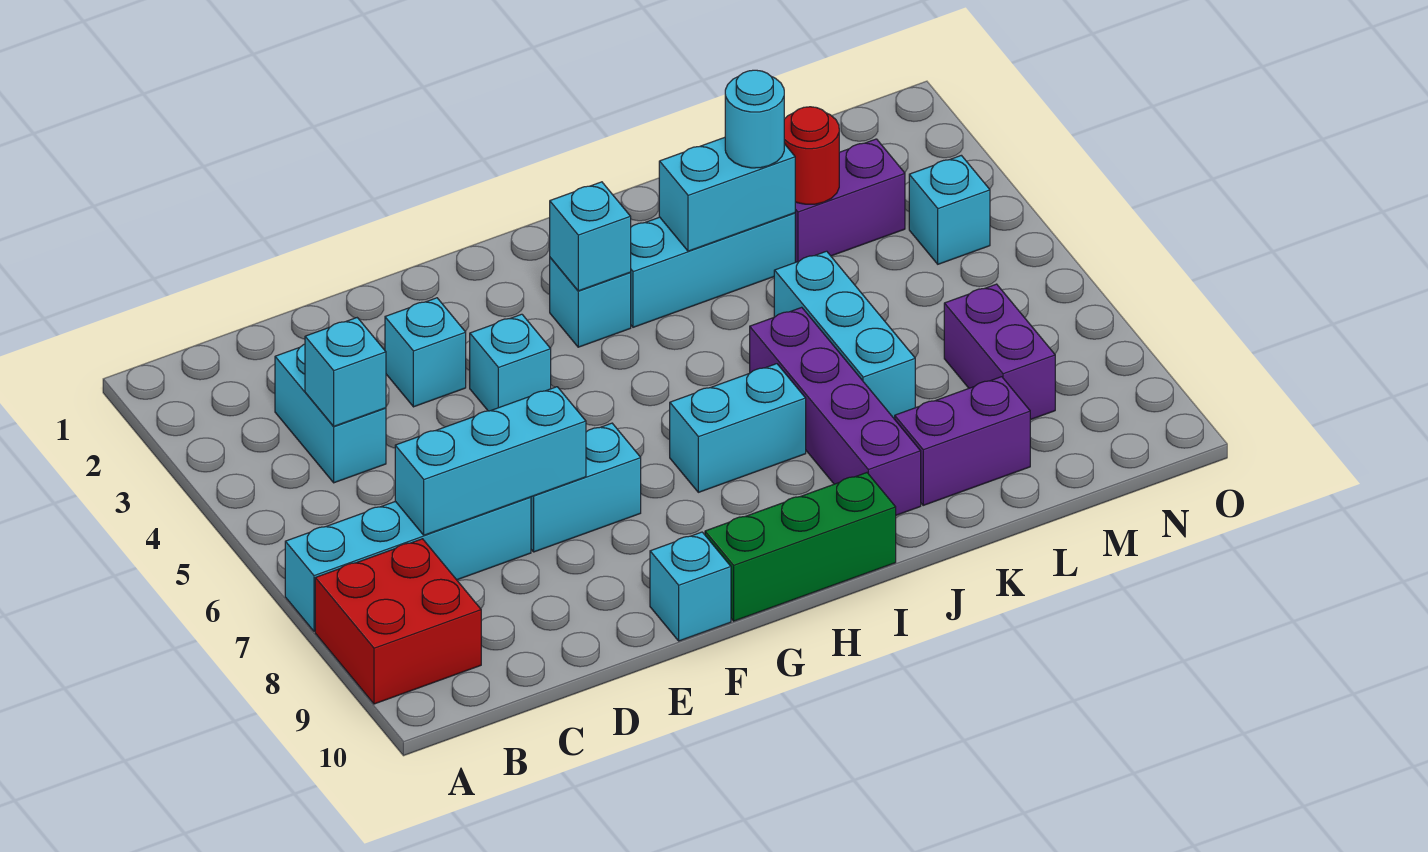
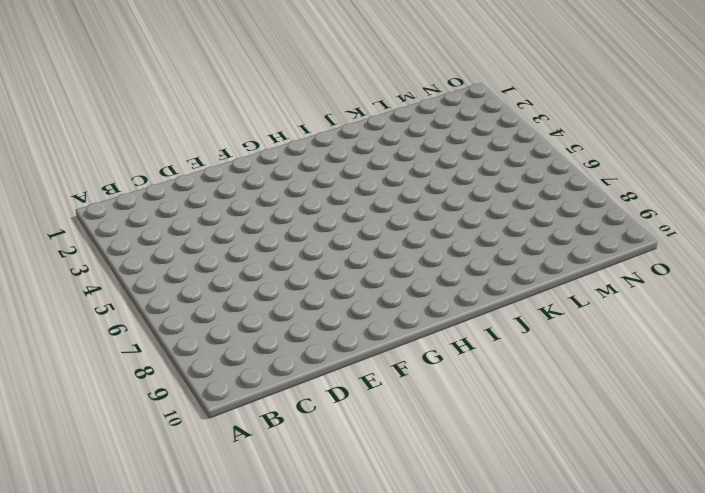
none -> cyan 1x4 brick [285,497,531,631]
none -> red 2x2 brick [315,539,481,704]
none -> cyan 1x2 brick [275,344,386,483]

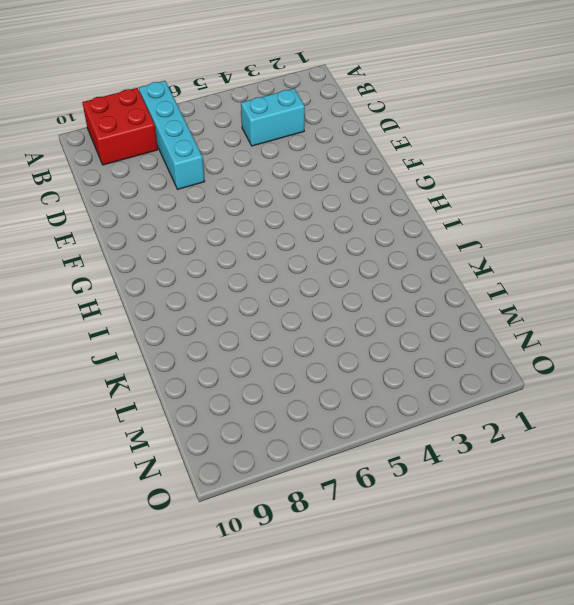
none -> cyan 1x1 brick [385,298,466,407]
none -> cyan 1x2 brick [531,423,641,552]
none -> cyan 1x1 brick [470,314,551,411]

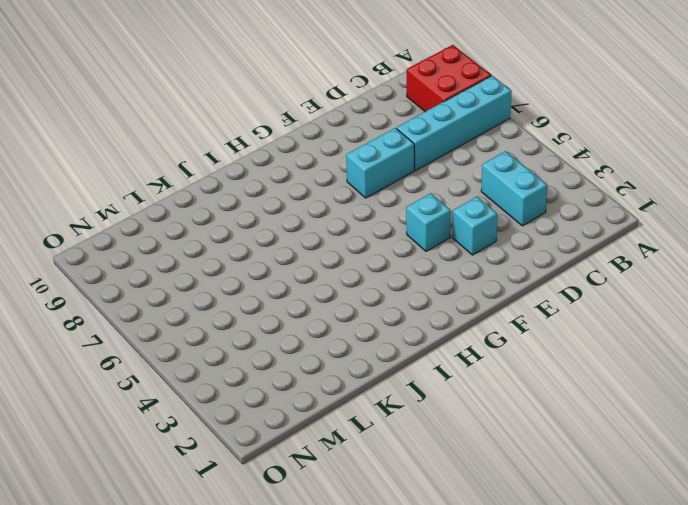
none -> cyan 1x1 brick [650,532,731,641]
none -> green 1x3 brick [705,473,896,621]
none -> cyan 1x1 brick [550,258,631,347]

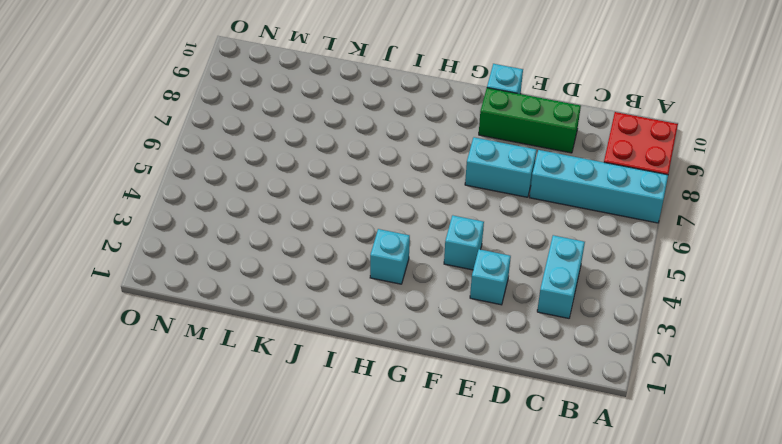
green 1x3 brick [479,88,581,153] -> green 1x3 brick moved to [705,473,896,621]
none -> cyan 1x2 brick [670,364,806,492]
none -> cyan 1x3 brick [630,213,795,327]
none -> purple 1x4 brick [750,307,921,515]

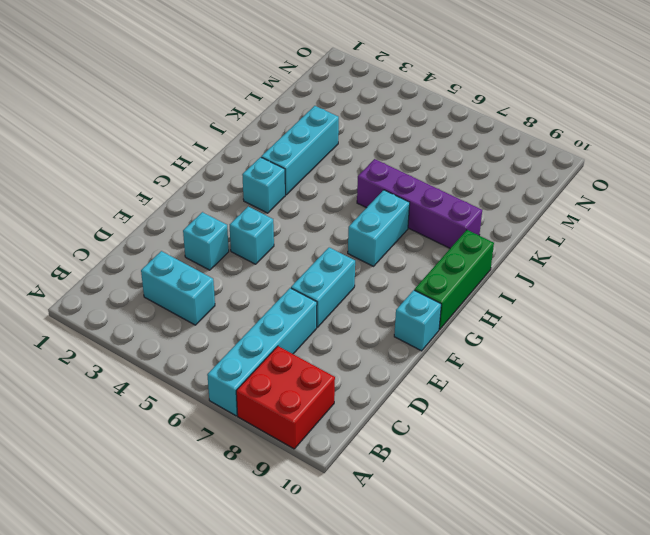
none -> cyan 1x3 brick [774,251,915,419]
none -> purple 1x2 brick [895,377,1030,505]
none -> purple 1x2 brick [795,139,905,262]

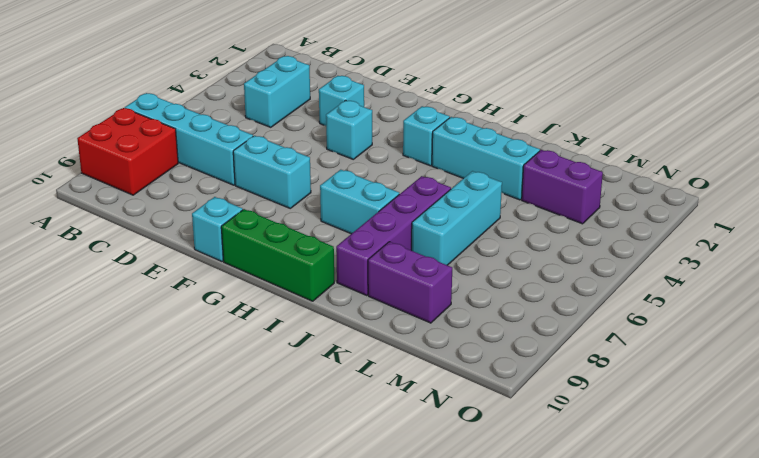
none -> purple 1x2 brick [944,284,1055,420]
none -> cyan 1x1 brick [909,155,990,264]
none -> cyan 1x1 brick [305,318,386,426]

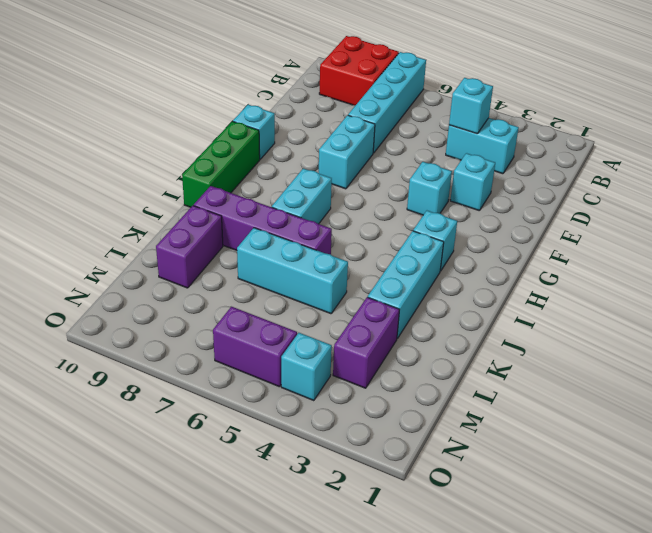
purple 1x2 brick [213,307,297,387] -> purple 1x2 brick moved to [944,284,1055,420]
none -> cyan 1x3 brick [395,387,586,535]
none -> cyan 1x1 brick [550,182,631,291]
none -> cyan 1x2 brick [659,137,795,251]

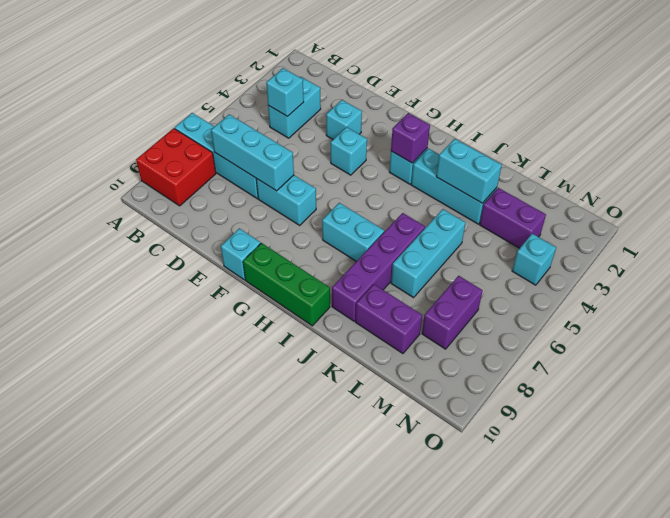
purple 1x1 brick [391,113,430,163] -> cyan 1x1 brick [550,182,631,291]
none -> red 1x1 round brick [784,107,839,204]
none -> cyan 1x1 round brick [725,70,784,168]

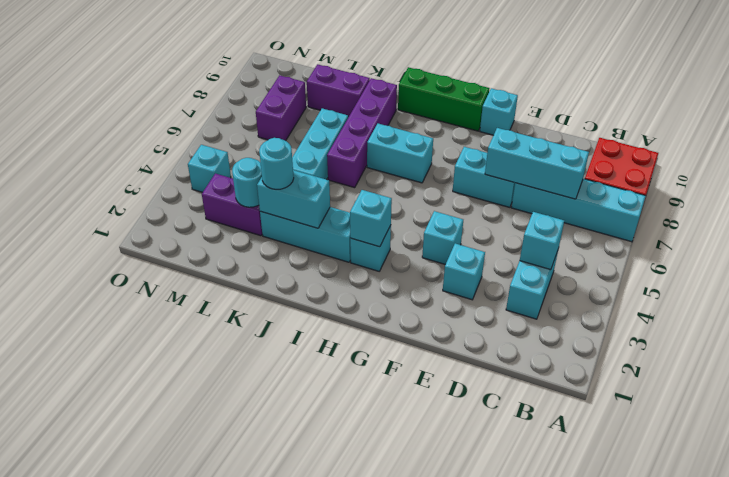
cyan 1x1 round brick [232,158,262,207] -> red 1x1 round brick [784,107,839,204]

